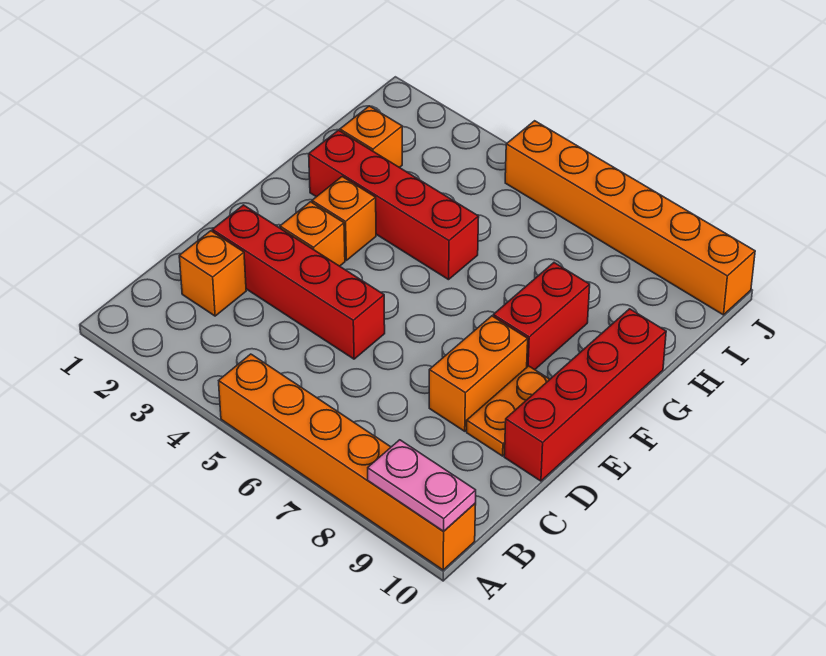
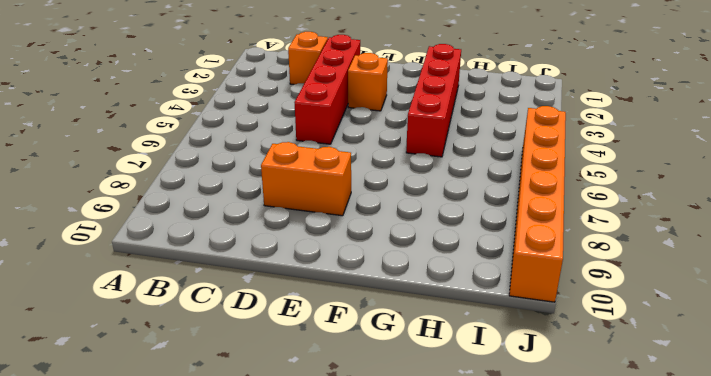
none -> orange 1x6 brick [219,354,476,570]
none -> orange 1x2 plate [467,366,550,456]
none -> red 1x4 brick [504,309,666,481]

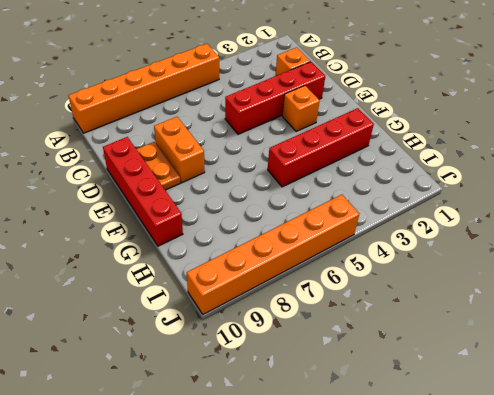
none -> orange 1x1 brick [312,177,376,260]
none -> red 1x2 brick [493,263,590,370]
none -> orange 1x1 brick [340,106,402,168]

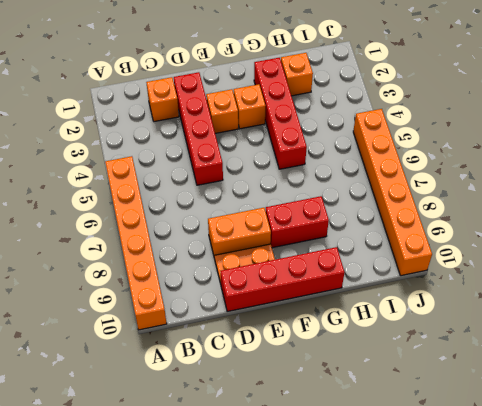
none -> pink 1x2 plate [368,440,476,531]

